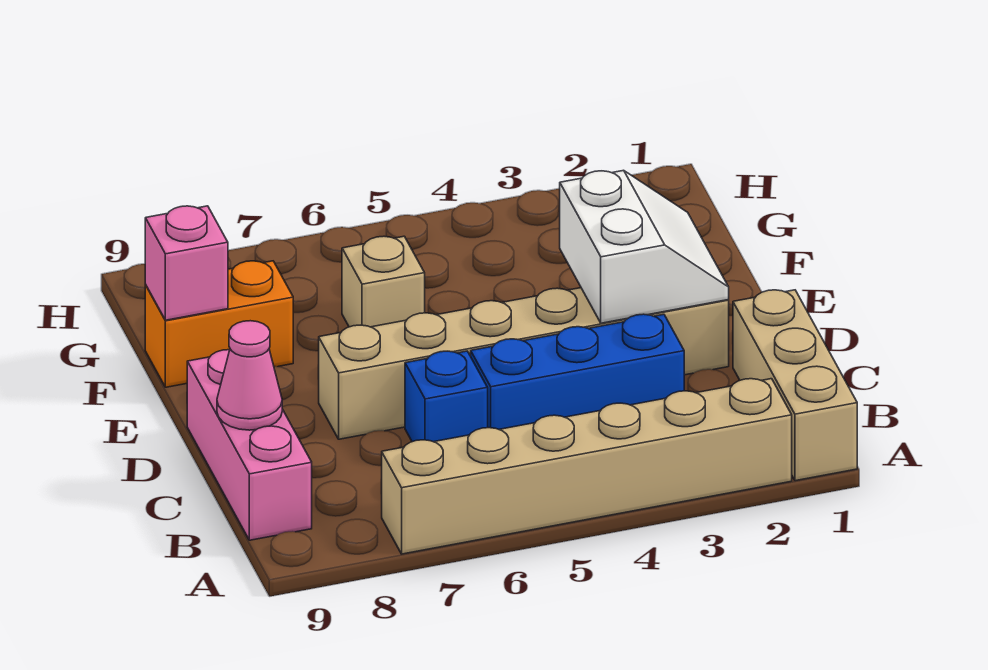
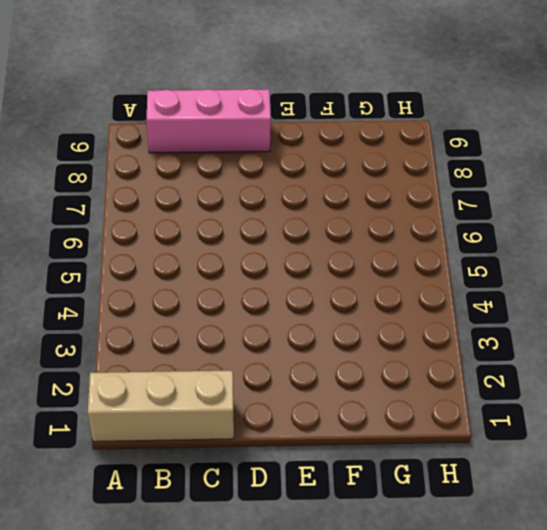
none -> tan 1x6 brick [381,379,792,554]
none -> blue 1x3 brick [471,314,684,429]

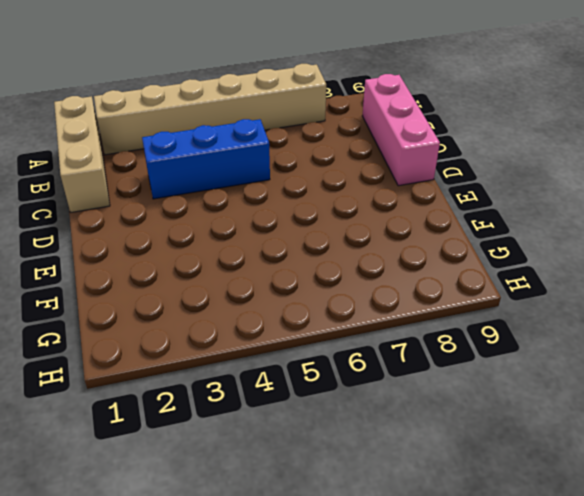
none -> blue 1x1 brick [405,351,488,442]
none -> tan 1x6 brick [319,288,729,439]

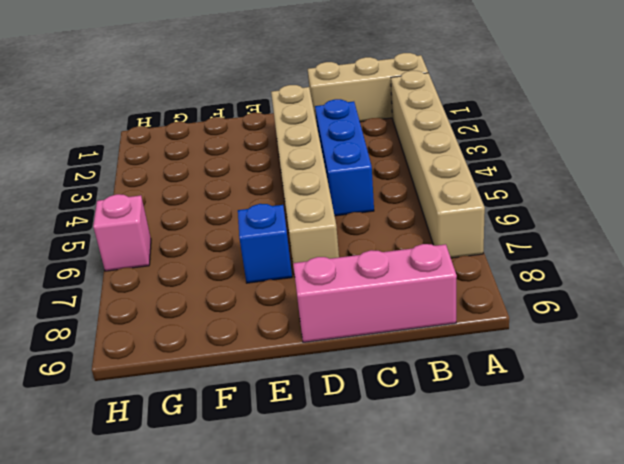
blue 1x1 brick [238,204,292,283] -> blue 1x1 brick moved to [405,351,488,442]
pink 1x1 brick [93,194,151,271] -> pink 1x1 brick moved to [145,206,228,320]
none -> tan 1x1 brick [342,236,425,327]
none -> orange 1x2 brick [145,261,293,387]

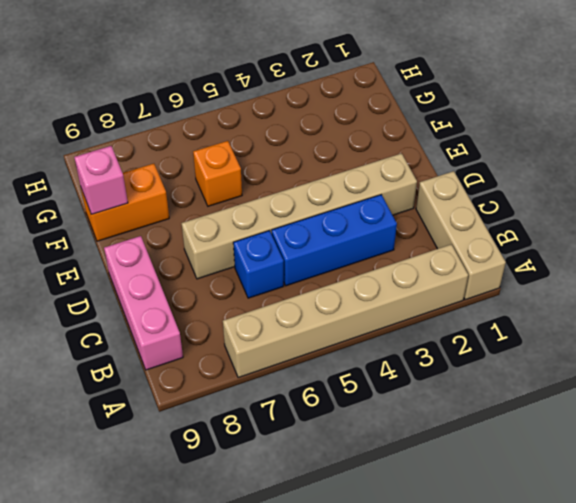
orange 1x1 brick [193,141,242,206] -> tan 1x1 brick [342,236,425,327]
none -> pink 1x1 cone [217,321,282,430]
none -> white 2x2 slope [560,170,729,323]

